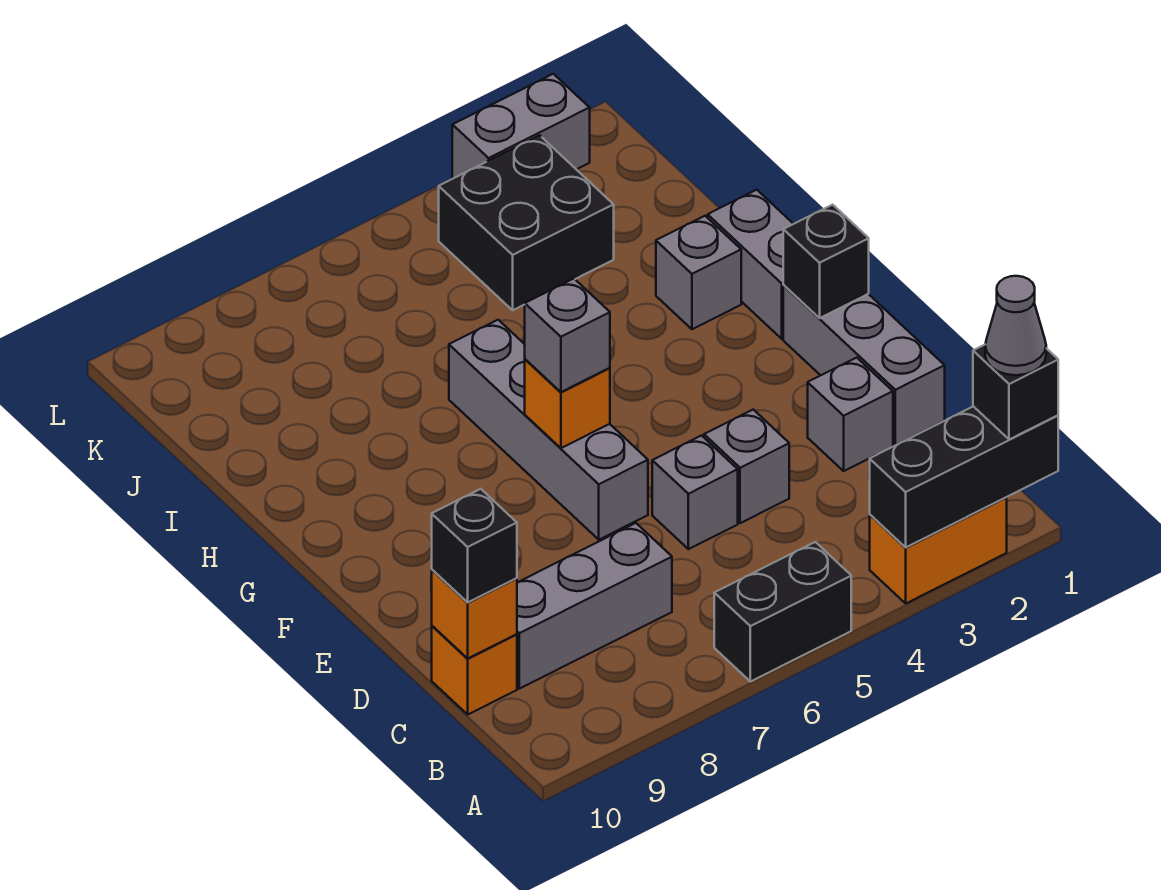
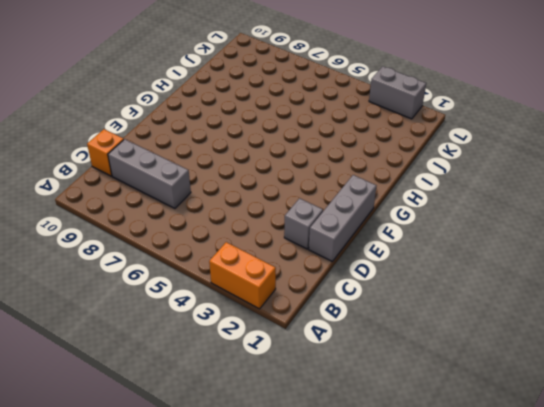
none -> black 1x2 brick [714,542,851,682]
none -> grey 1x1 brick [704,410,789,523]
none -> grey 1x1 brick [652,436,738,549]

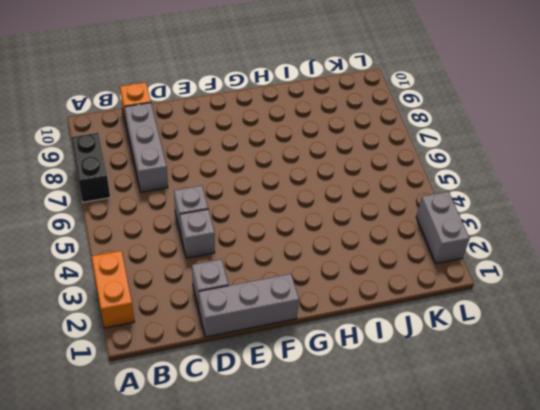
black 1x2 brick [71,133,110,202] -> black 1x2 brick moved to [714,542,851,682]
none -> grey 1x4 brick [449,320,648,540]
none -> grey 1x2 brick [708,190,793,339]
none -> grey 1x1 brick [656,216,741,329]

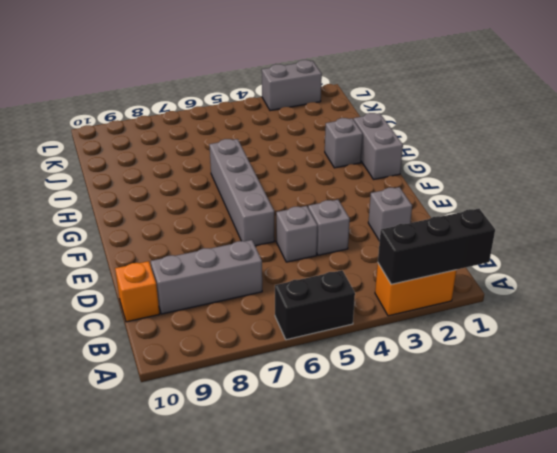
none -> grey 1x3 brick [783,286,945,445]
none -> black 2x2 brick [439,135,614,310]
none -> orange 1x1 brick [432,570,517,658]

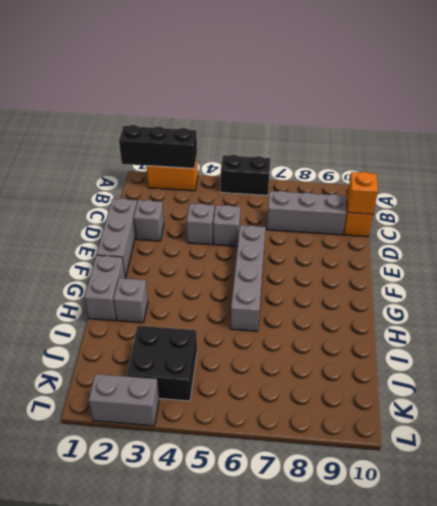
none -> black 1x1 brick [783,205,869,318]
none -> orange 1x1 brick [525,359,610,448]
none -> black 1x1 brick [973,345,1058,440]

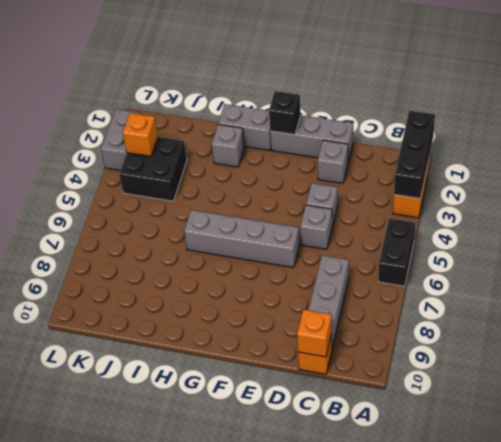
orange 1x1 brick [123,113,158,156] -> orange 1x1 brick moved to [525,359,610,448]
none -> black 1x1 brick [973,345,1058,440]
none -> black 1x1 brick [432,489,517,603]
none -> grey 1x1 brick [525,279,610,392]

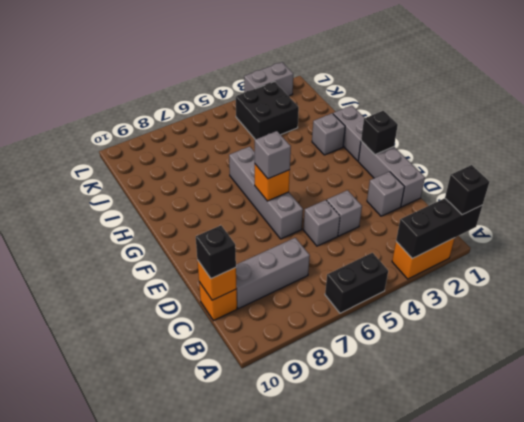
none -> grey 1x1 cone [985,276,1046,375]

